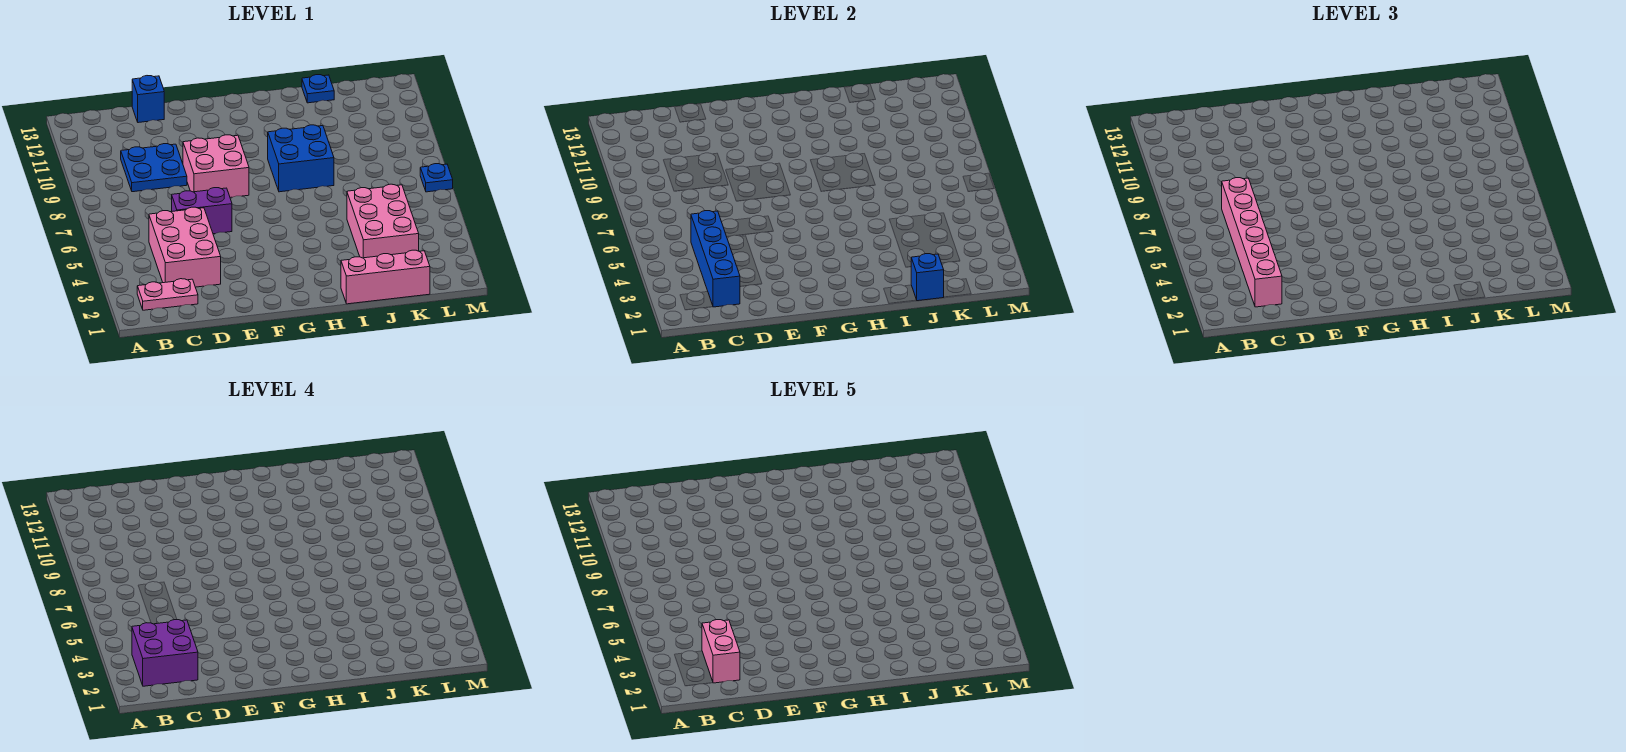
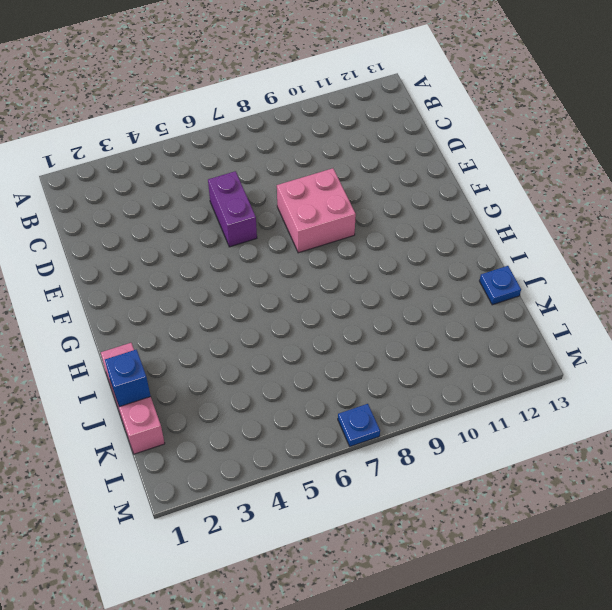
none -> pink 1x2 plate [137,279,198,310]
none -> pink 2x3 brick [149,207,221,287]
none -> blue 2x2 plate [121,144,187,192]

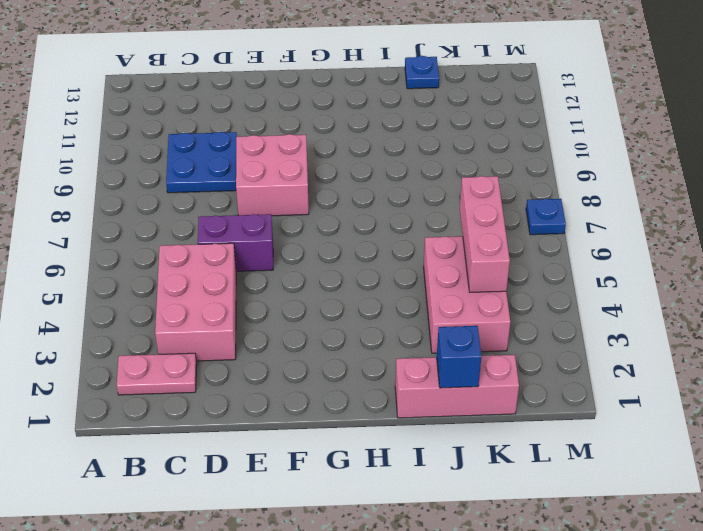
pink 1x3 brick [460,176,510,292] -> none
none -> blue 1x1 brick [132,76,164,123]
none -> blue 2x2 brick [268,125,334,192]
none -> blue 1x4 brick [691,211,740,307]

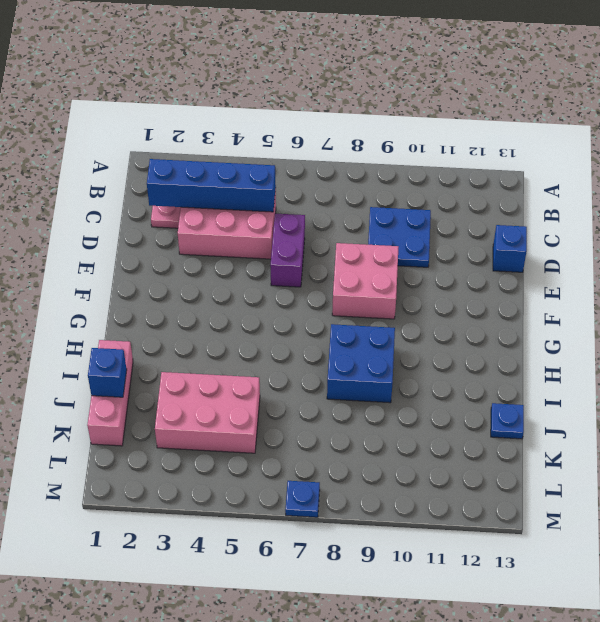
none -> pink 1x6 brick [1222,178,1282,307]
none -> purple 2x2 brick [132,620,198,686]
none -> pink 1x2 brick [702,620,740,683]

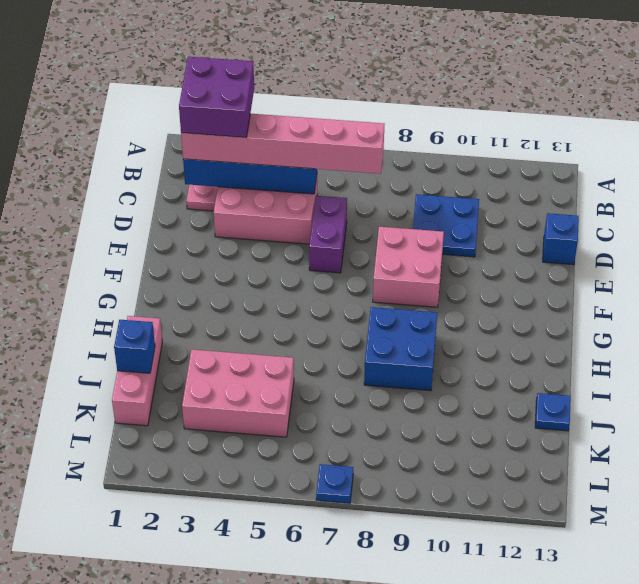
none -> pink 1x2 brick [702,620,740,683]

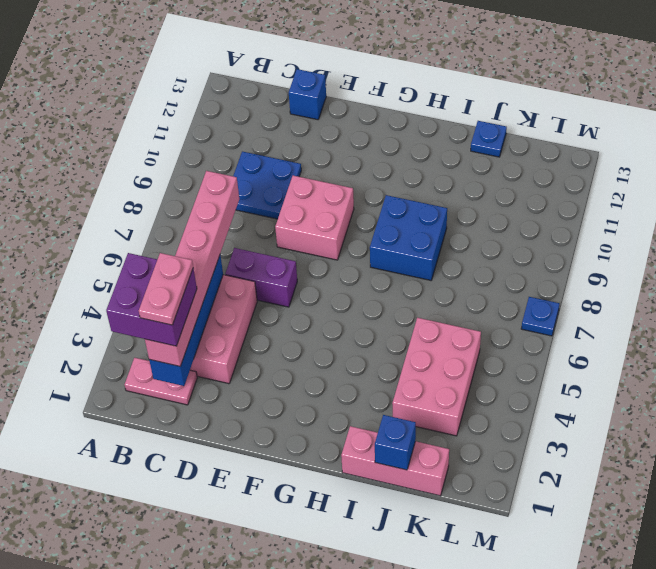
pink 1x2 plate [139,253,193,325] -> pink 1x2 brick [702,620,740,683]

